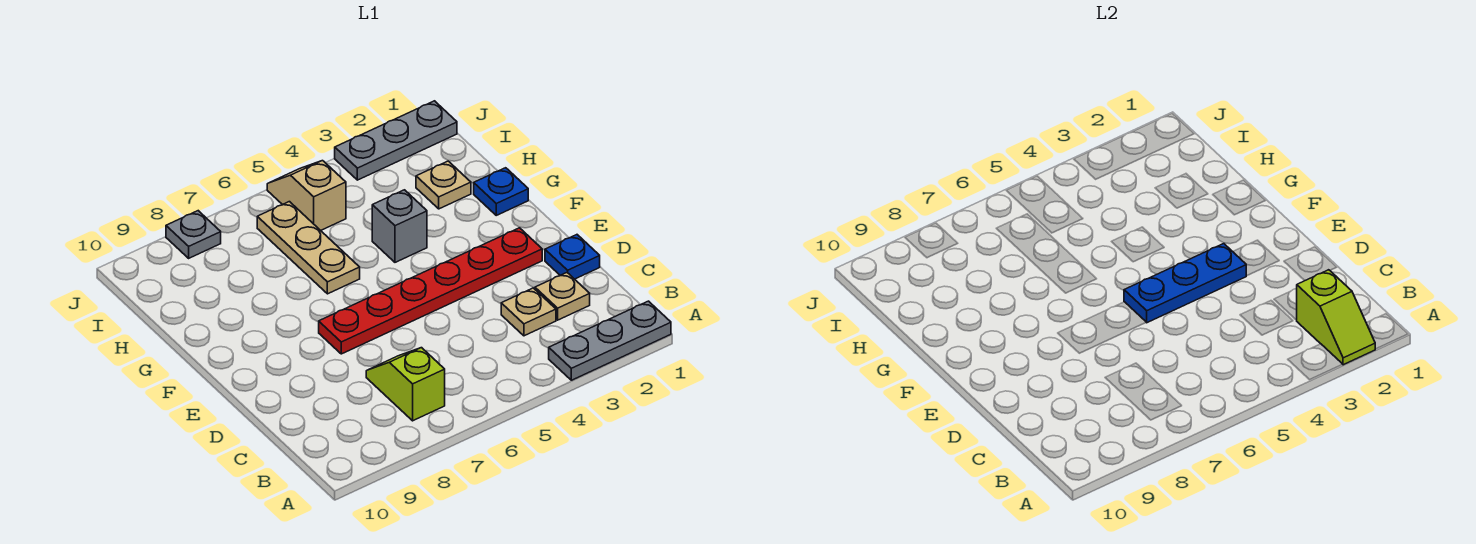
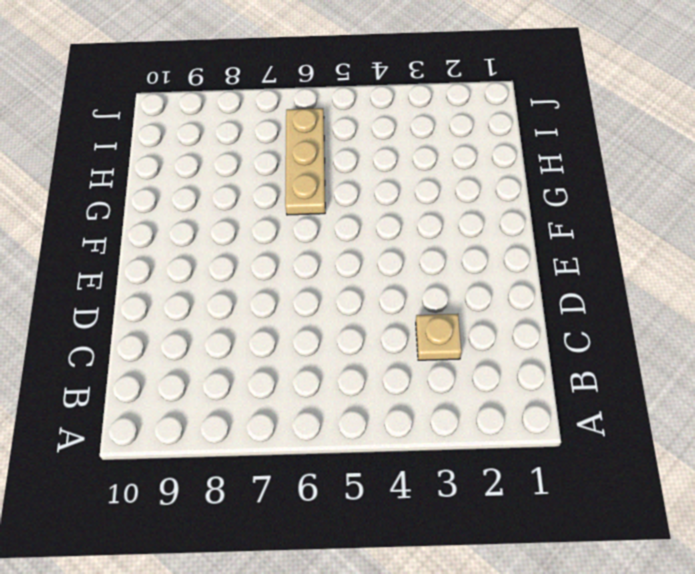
none -> grey 1x3 plate [549,301,671,380]
none -> lime 1x2 slope [366,348,445,421]
none -> tan 1x1 plate [535,273,590,320]

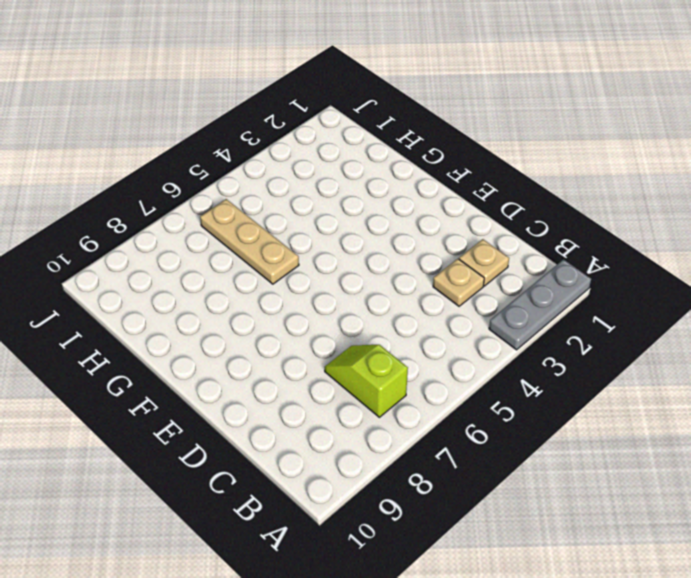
none -> blue 1x1 plate [545,235,600,279]
none -> red 1x6 plate [319,228,542,354]
none -> blue 1x1 plate [474,168,528,215]

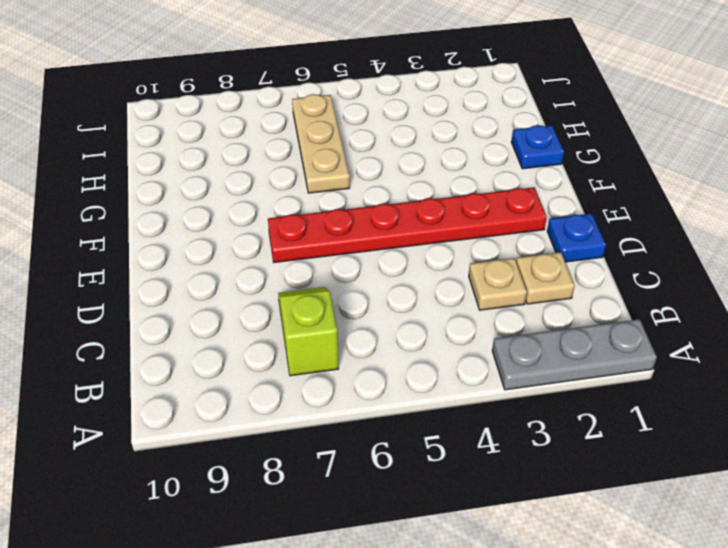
none -> grey 1x1 brick [372,190,427,262]
none -> tan 1x1 plate [416,161,471,209]
none -> tan 1x2 slope [267,161,346,230]

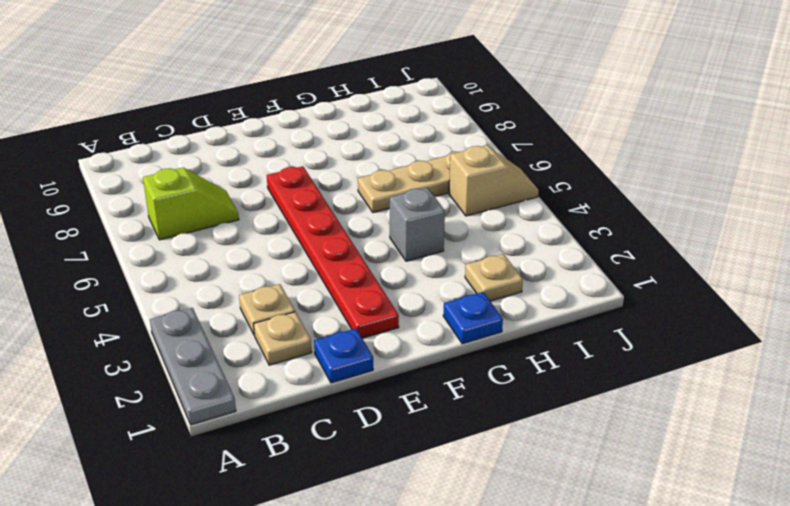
none -> grey 1x3 plate [335,101,457,180]
none -> grey 1x1 plate [166,211,221,258]
none -> lime 1x2 slope [1297,270,1375,365]

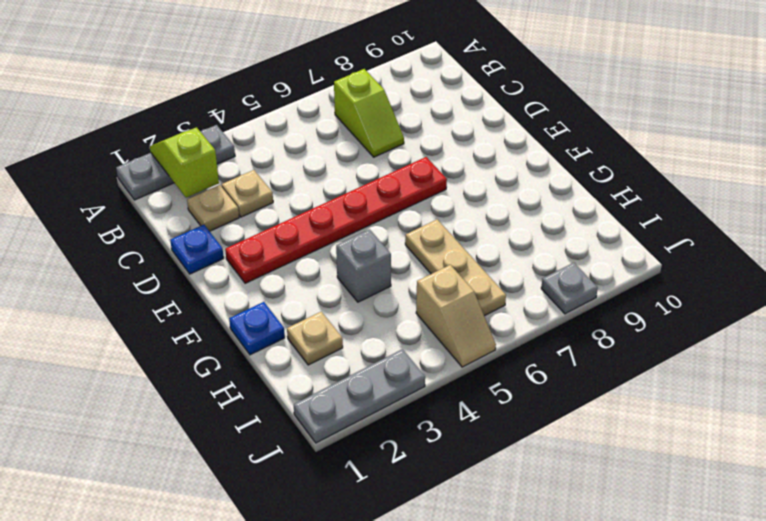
none -> blue 1x3 plate [1124,244,1246,323]

